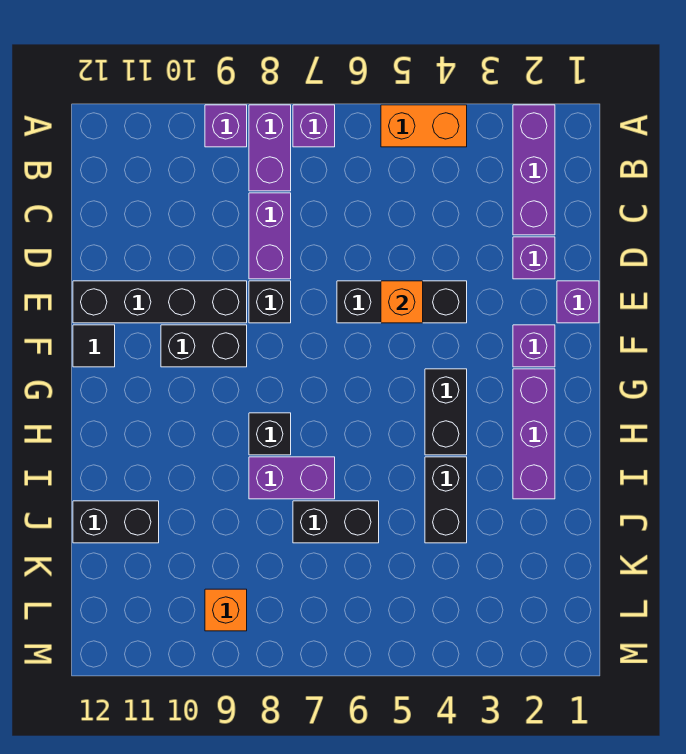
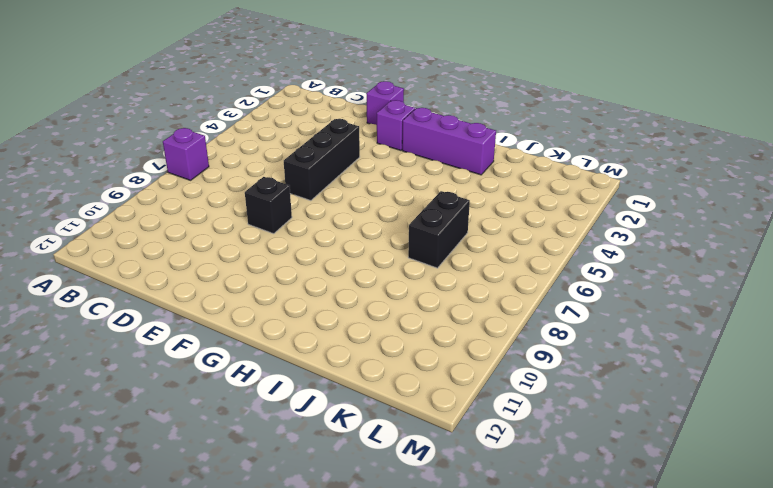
none -> purple 1x3 brick [513,105,555,235]
none -> orange 1x2 brick [381,105,467,147]
none -> purple 1x2 brick [249,105,291,191]

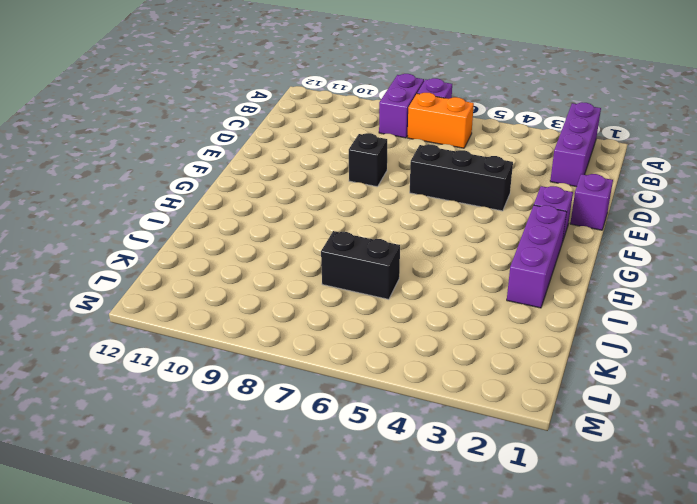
orange 1x2 brick [408,93,474,148] -> orange 1x2 brick moved to [381,105,467,147]
none -> purple 1x1 brick [205,105,247,147]
none -> purple 1x2 brick [249,193,291,279]
none -> purple 1x1 brick [513,237,555,279]

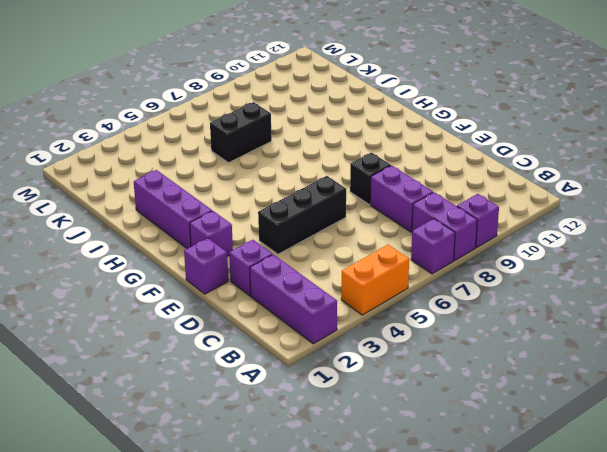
none -> black 1x4 brick [73,281,247,323]
none -> black 1x2 brick [161,325,247,367]
none -> black 1x1 tile [73,325,115,367]

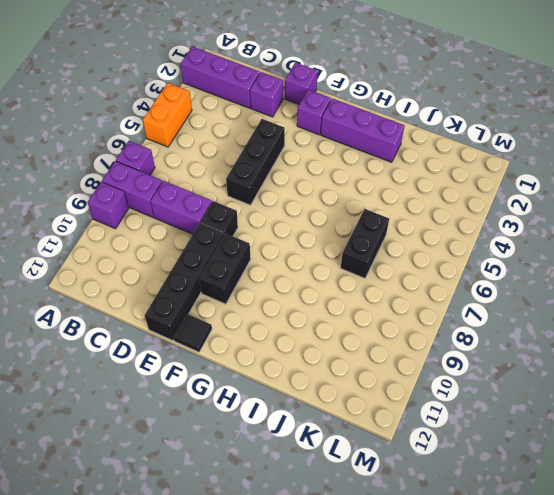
none -> black 1x2 brick [425,369,467,455]
none -> black 1x1 brick [249,413,291,455]
none -> black 1x2 brick [425,457,467,543]

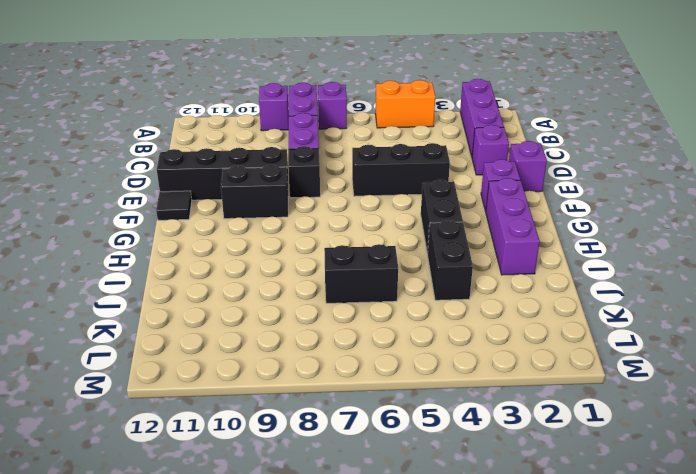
none -> black 1x1 brick [249,413,291,455]
none -> purple 1x2 brick [249,457,335,499]
none -> black 1x2 brick [73,501,159,543]

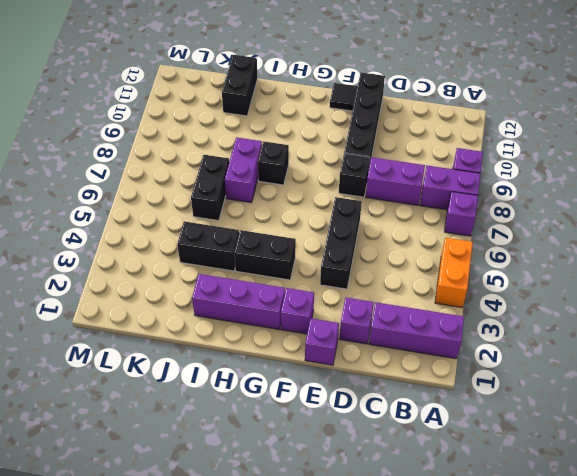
none -> black 1x2 brick [161,325,247,367]
none -> orange 1x1 brick [205,589,247,631]
none -> orange 1x1 brick [381,281,423,323]

